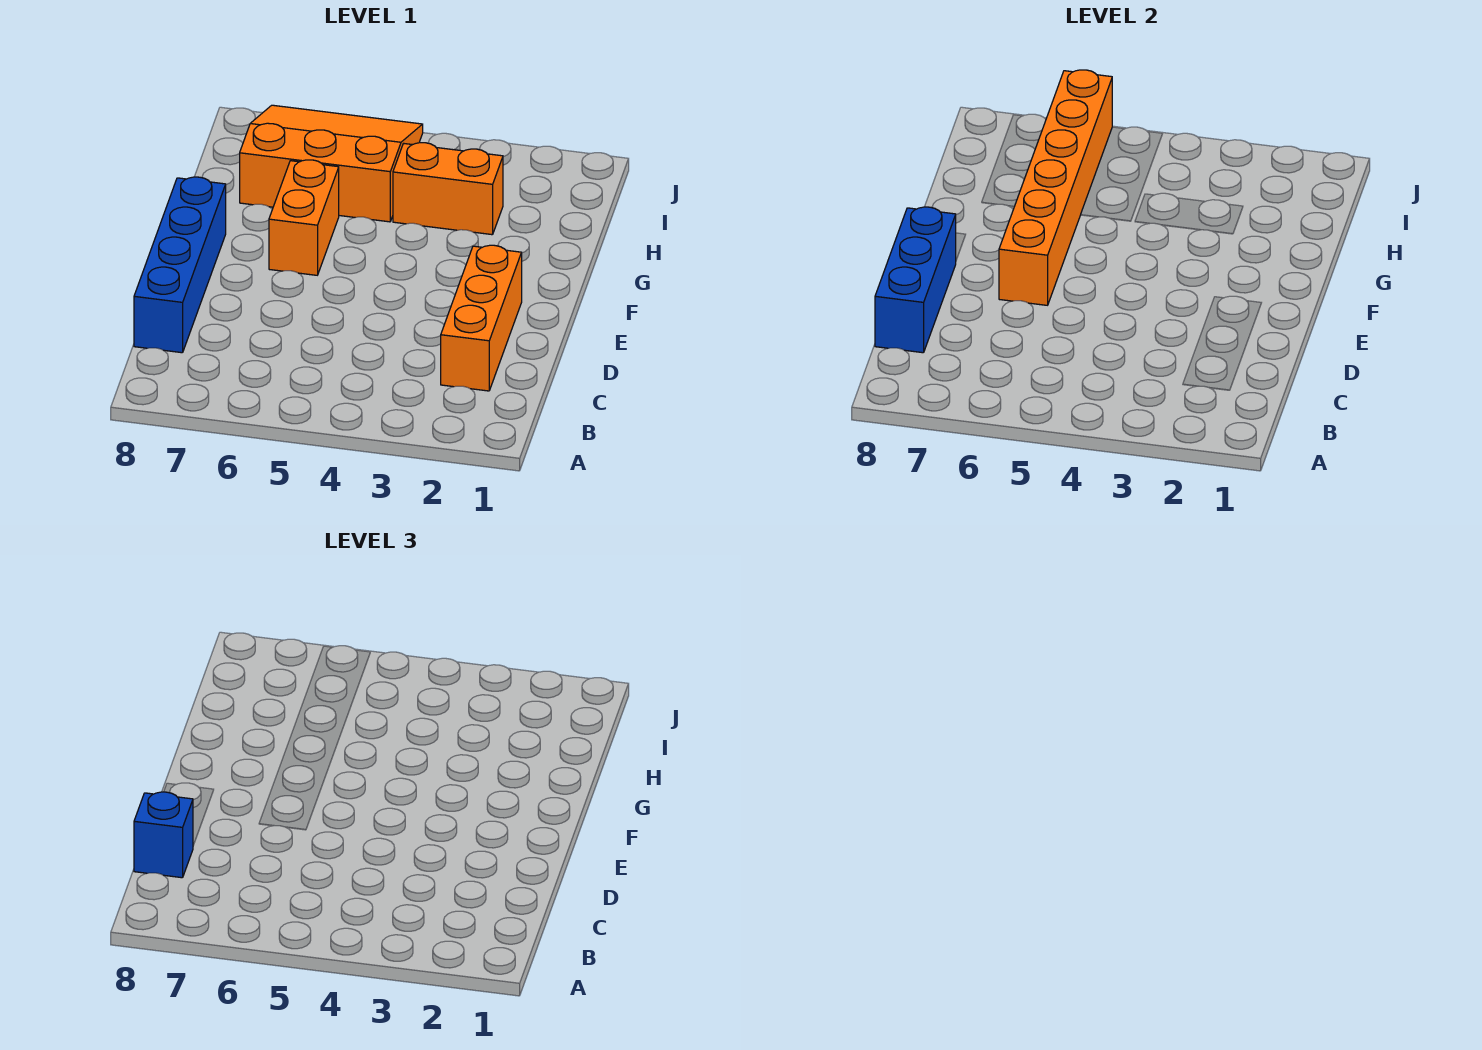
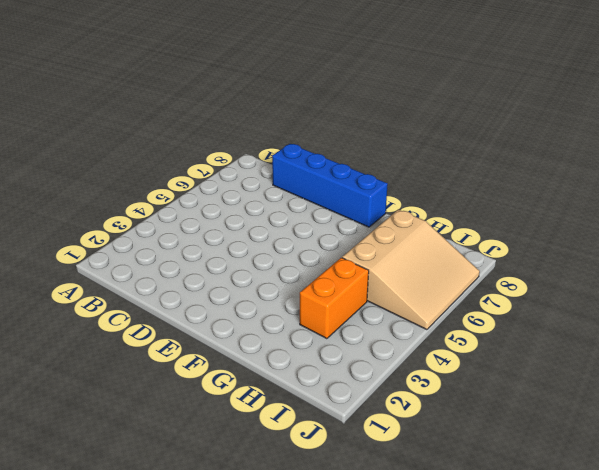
tan 3x3 slope [342,210,480,330] -> orange 3x3 slope [240,105,423,222]
none -> orange 1x3 brick [441,245,522,391]
none -> orange 1x2 brick [269,160,339,275]

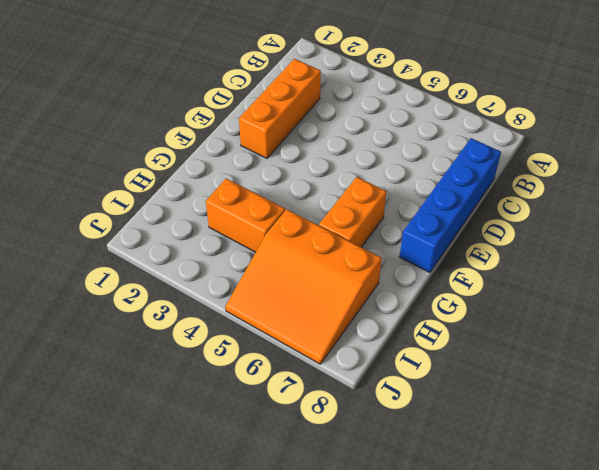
none -> blue 1x3 brick [875,207,956,353]
none -> orange 1x6 brick [999,70,1112,305]

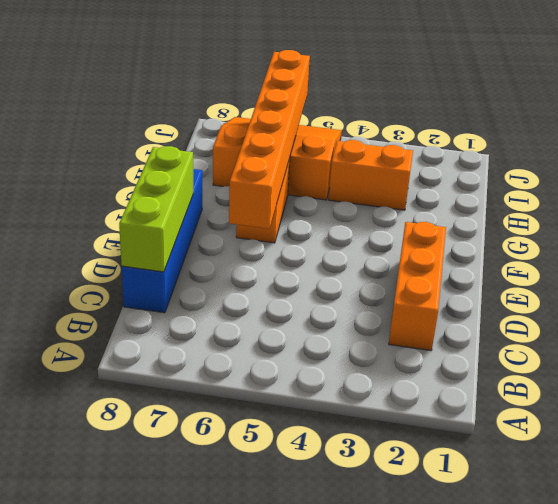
lime 1x3 brick [119,146,193,272] -> blue 1x3 brick [875,207,956,353]
none -> blue 1x1 brick [134,792,193,878]

